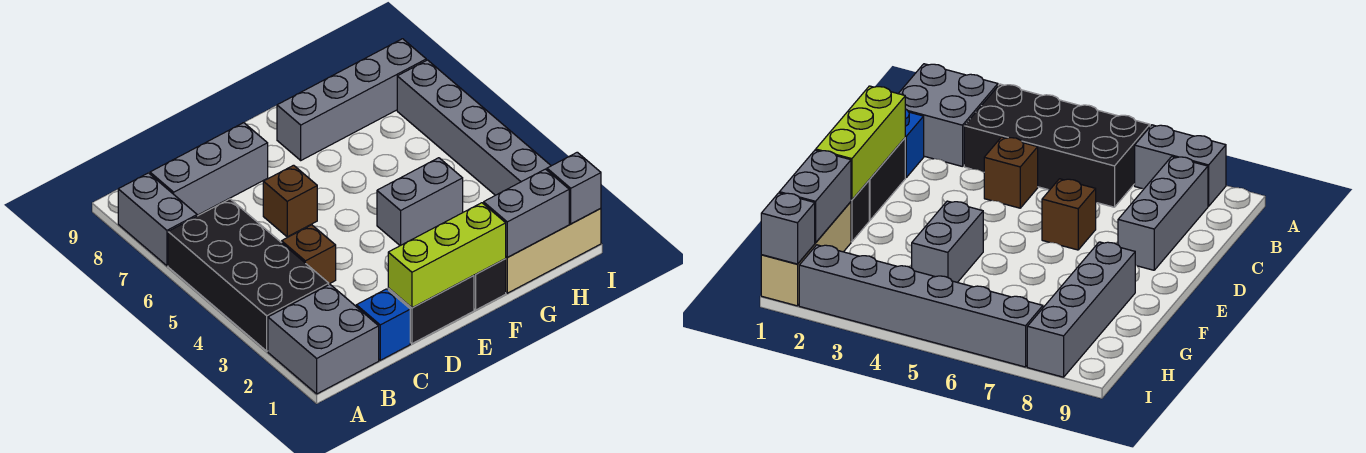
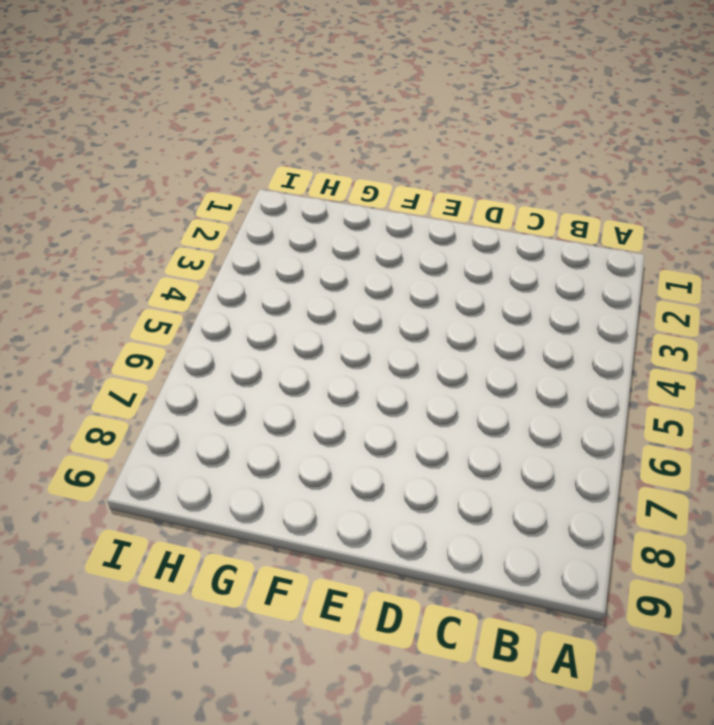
none -> grey 2x2 brick [268,284,379,394]
none -> black 2x4 brick [168,199,329,351]
none -> grey 1x2 brick [118,173,197,266]

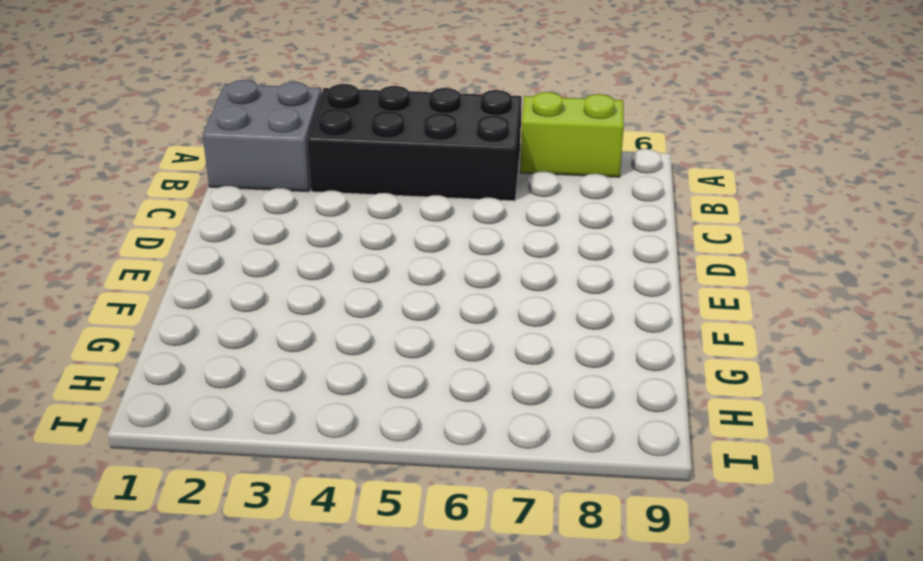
lime 1x2 brick [520,92,624,177] -> grey 1x2 brick [118,173,197,266]
none -> grey 1x3 brick [150,123,268,215]
none -> blue 1x1 brick [356,289,410,360]
none -> brown 1x1 brick [282,225,336,284]

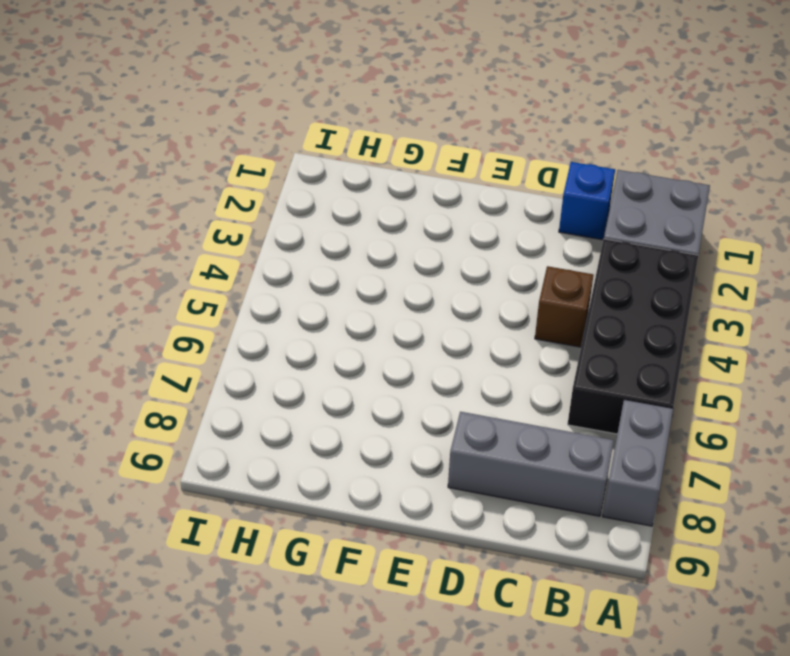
none -> black 1x2 brick [388,276,474,344]
none -> brown 1x1 brick [263,165,317,237]
none -> black 1x1 brick [474,259,506,310]

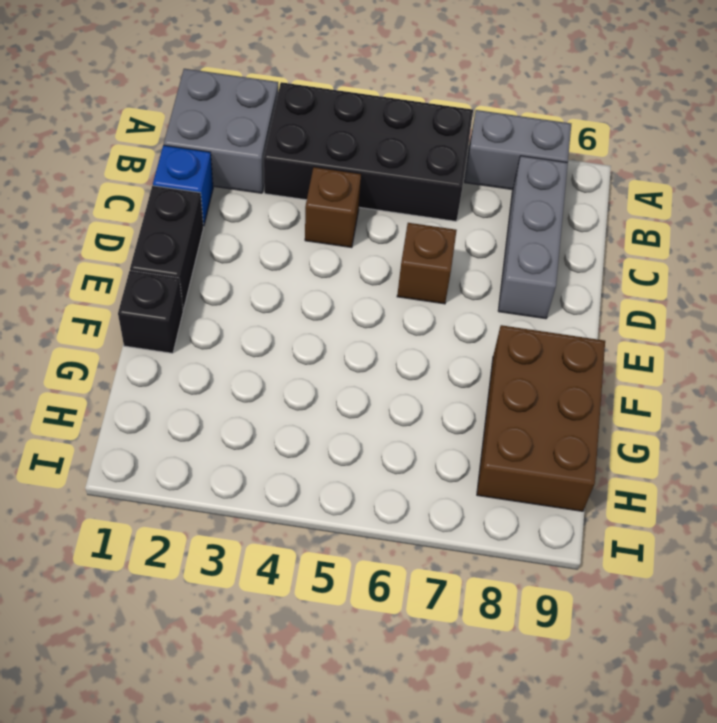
brown 2x3 brick [477,325,605,511] -> grey 1x4 brick [277,39,426,160]
none -> grey 1x2 brick [377,158,463,246]
none -> tan 1x3 brick [506,209,601,293]
none -> grey 1x6 brick [397,60,551,195]

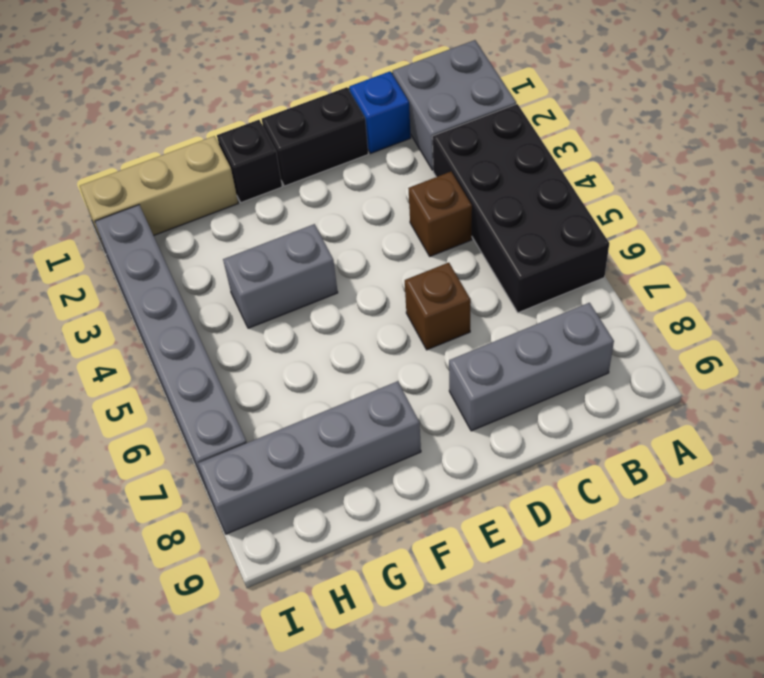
none -> grey 1x2 brick [118,173,197,266]
none -> lime 1x3 brick [388,203,506,308]
none -> grey 1x2 brick [484,169,569,257]

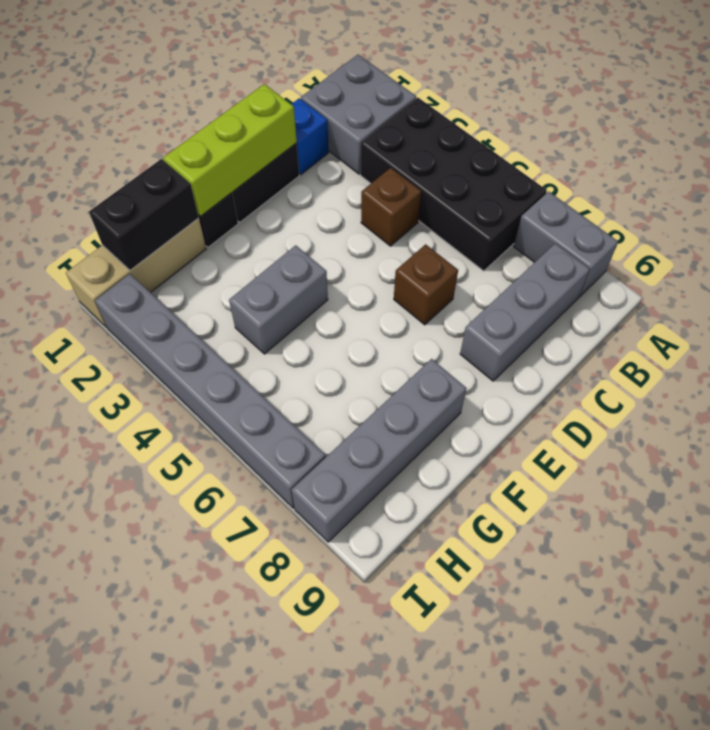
black 1x2 brick [89,159,199,270] -> grey 1x2 brick [484,169,569,257]
none -> grey 1x1 brick [547,152,601,224]

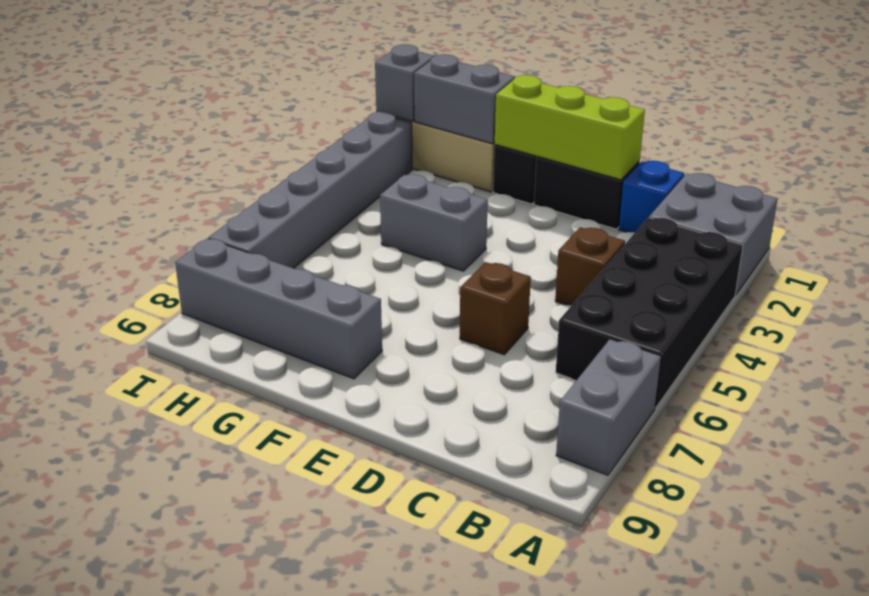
none -> grey 1x3 brick [150,123,268,215]

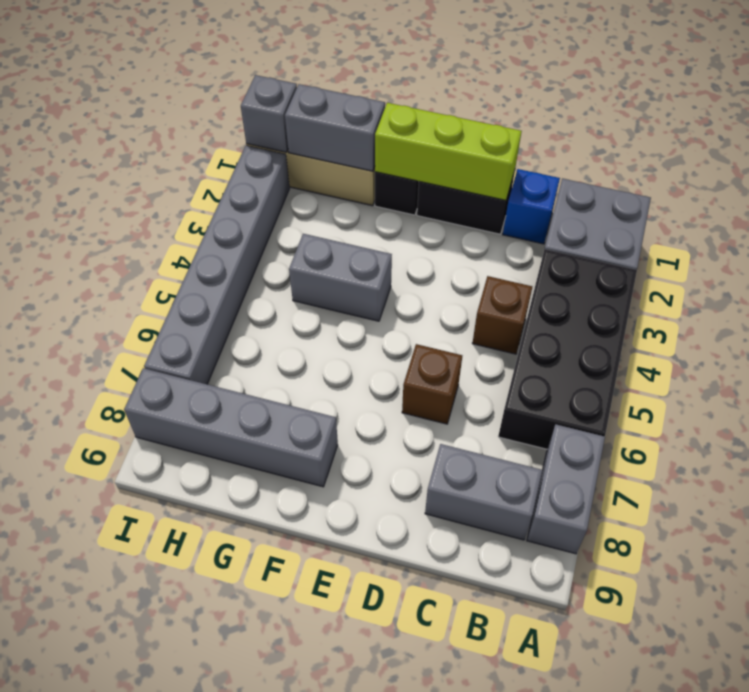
grey 1x2 brick [425,444,542,540] -> grey 1x3 brick [150,123,268,215]

